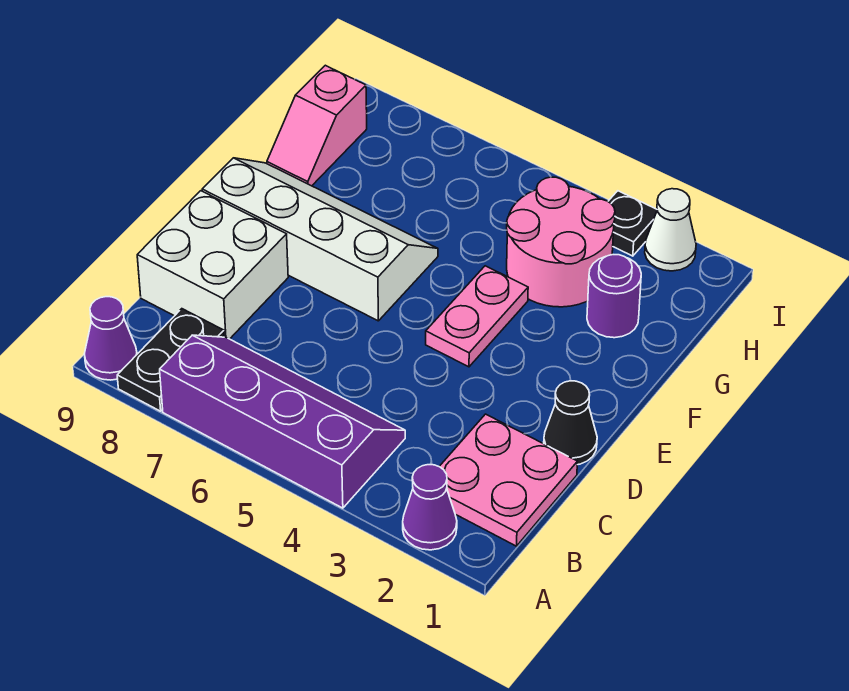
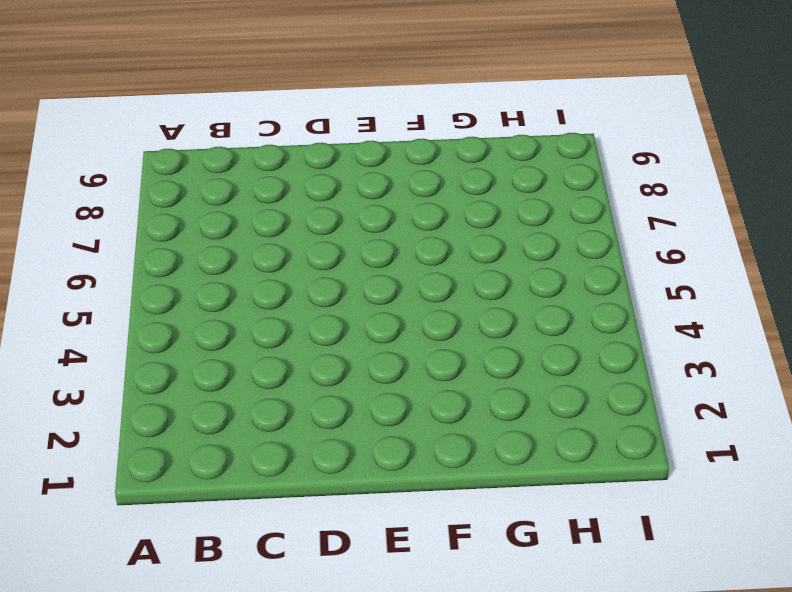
none -> purple 1x1 cone [403,465,457,550]
none -> purple 2x4 slope [160,335,405,508]
none -> black 1x2 plate [117,309,224,411]

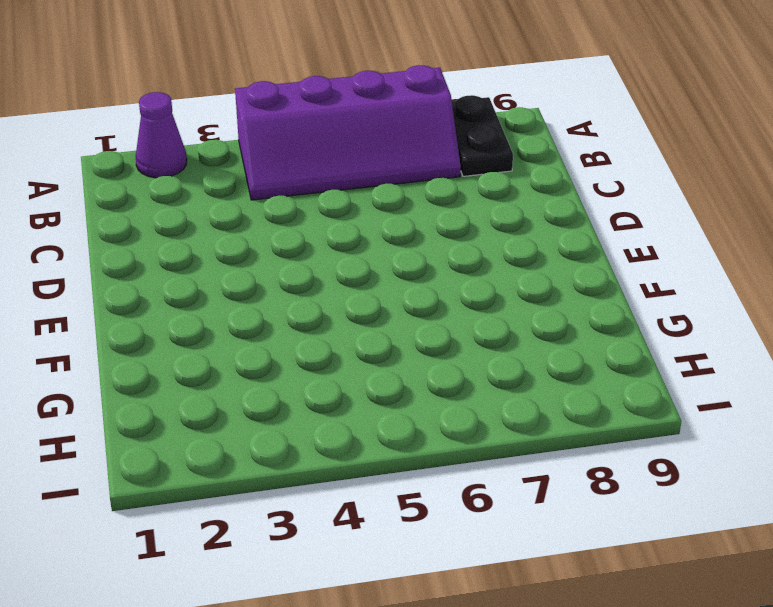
none -> purple 1x1 cone [84,297,137,380]
none -> pink 2x2 plate [439,414,578,546]
none -> white 2x2 brick [137,191,288,339]

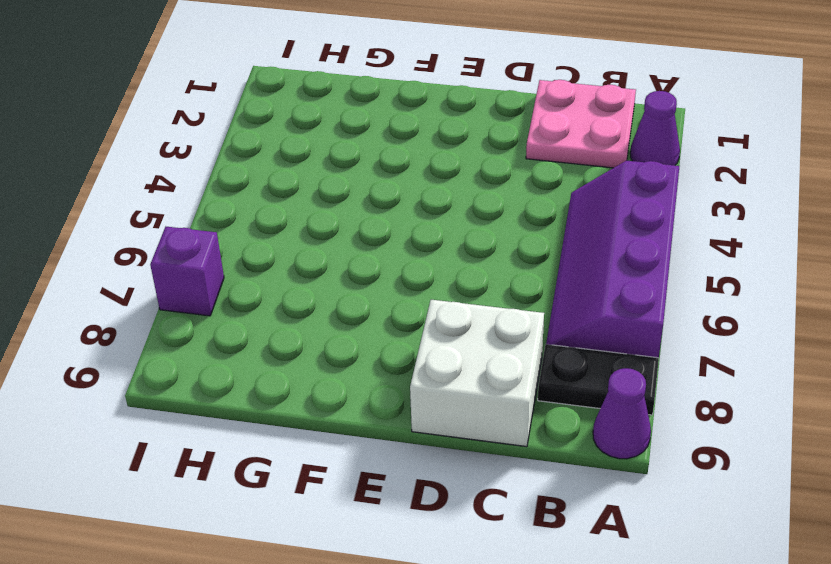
purple 1x1 brick [150,227,224,316] -> none
none -> black 1x1 cone [544,381,597,465]
none -> pink 1x2 plate [426,266,528,367]
none -> white 2x4 slope [202,158,438,321]

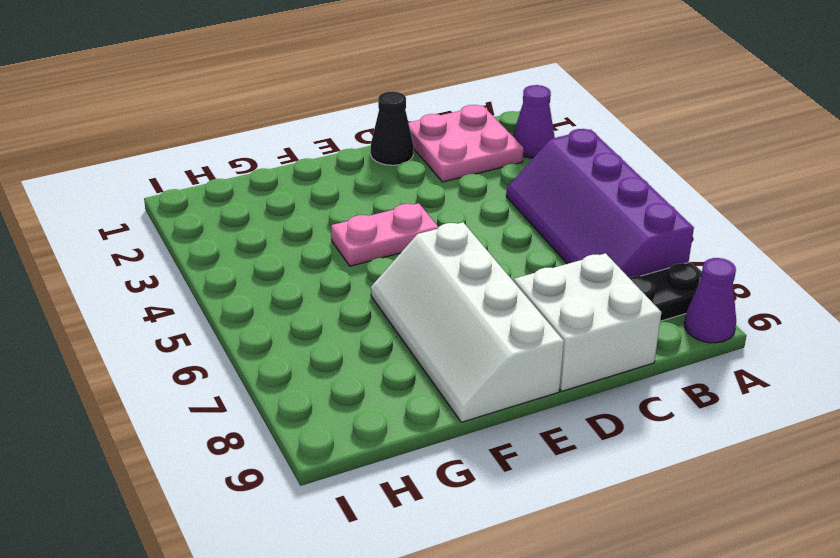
none -> purple 1x1 round brick [587,255,641,338]
none -> pink 2x2 round brick [507,177,615,307]
none -> pink 1x2 slope [267,65,367,186]

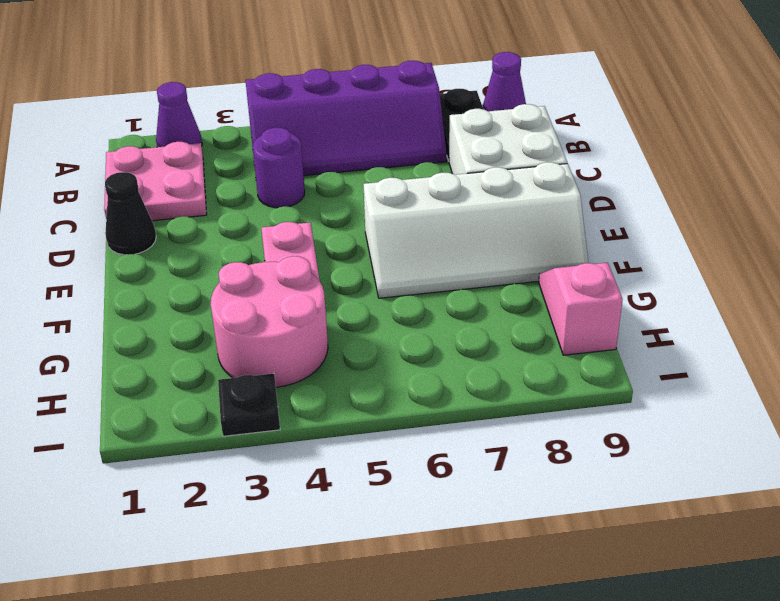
purple 1x1 round brick [253,128,305,208] -> purple 1x1 round brick moved to [587,255,641,338]
none -> white 1x1 cone [645,189,696,271]

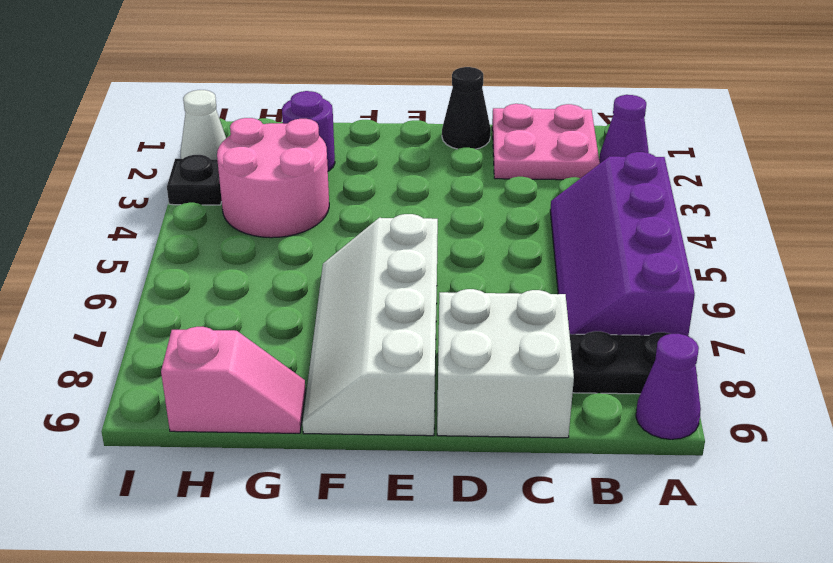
none -> pink 1x2 plate [426,266,528,367]

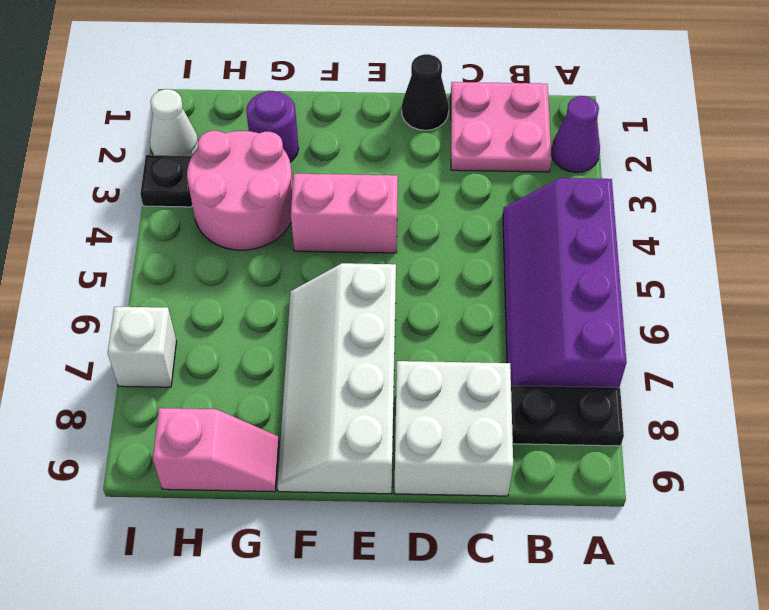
pink 1x2 brick [291,174,398,253] -> pink 1x2 plate [426,266,528,367]
white 1x1 brick [108,307,176,387] -> none
none -> purple 1x1 cone [84,297,137,380]

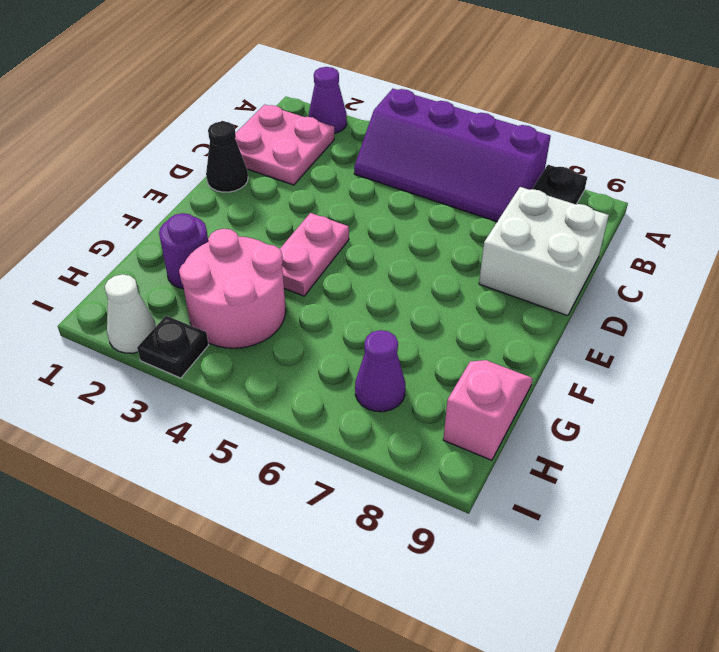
purple 1x1 cone [355,330,405,412] -> purple 1x1 cone moved to [84,297,137,380]
none -> white 2x4 slope [202,158,438,321]

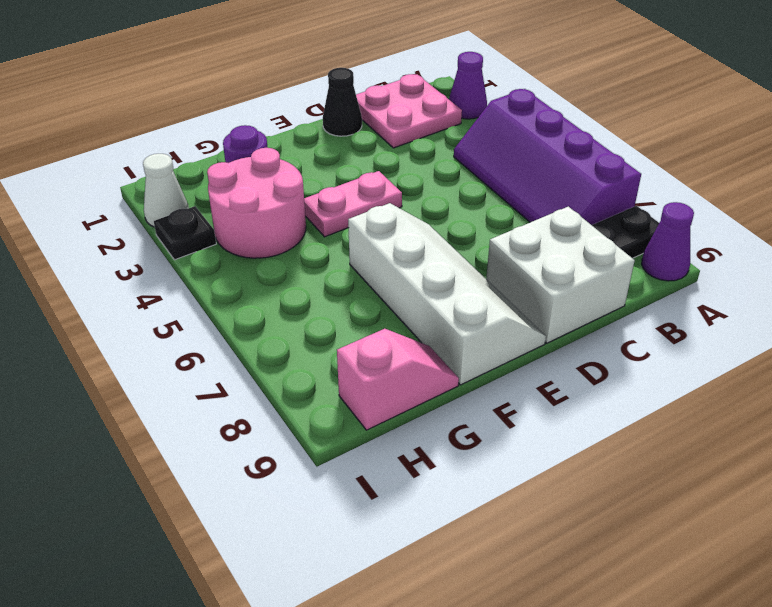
white 2x4 slope [348,203,546,385] -> white 2x4 slope turned to [202,158,438,321]

